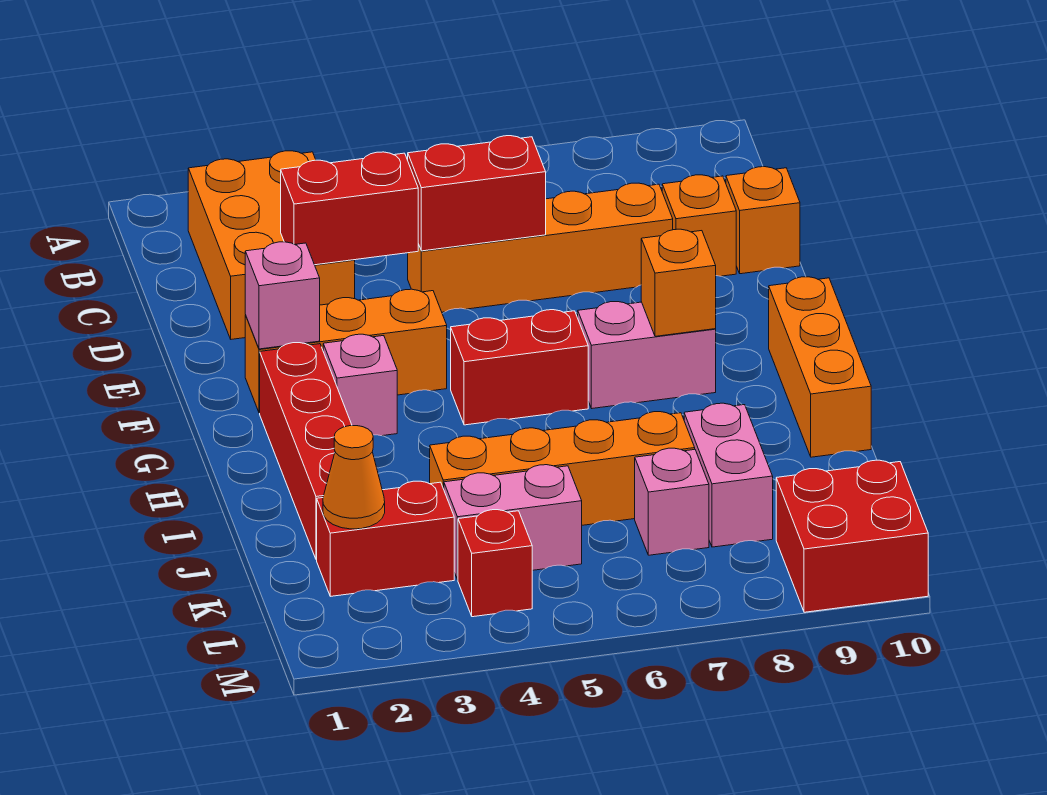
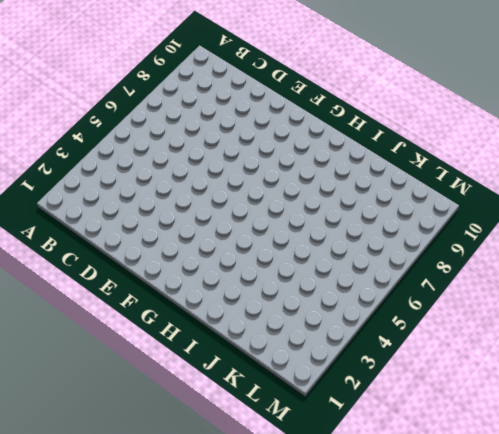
none -> orange 2x3 brick [188,151,355,339]
none -> orange 1x4 brick [408,183,673,312]
none -> orange 1x1 brick [662,175,736,276]

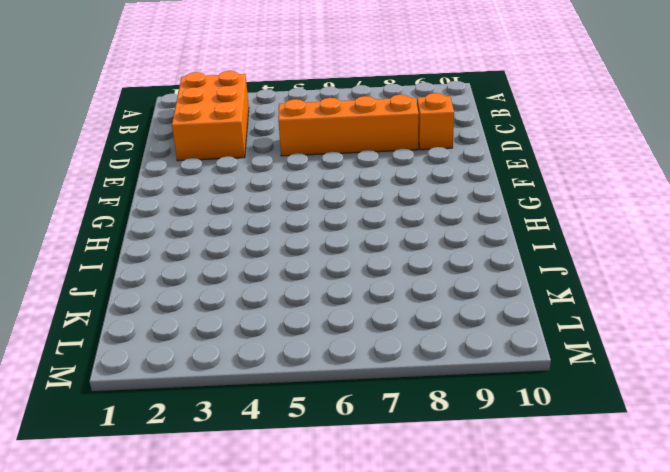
none -> orange 1x1 brick [726,167,800,274]
none -> orange 1x3 brick [245,289,447,413]
none -> red 1x4 brick [260,343,352,560]

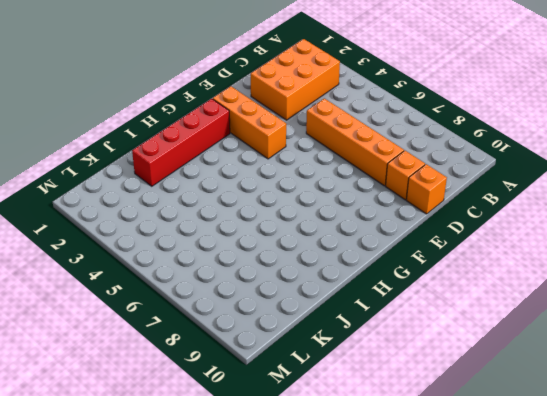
none -> pink 1x1 brick [323,334,397,436]
none -> red 1x2 brick [451,310,588,425]
none -> pink 1x2 brick [578,302,716,408]

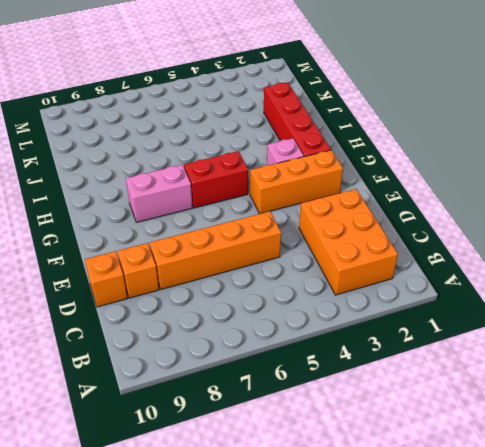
none -> orange 1x3 brick [769,277,871,457]
none -> orange 1x4 brick [430,412,695,525]
none -> pink 1x2 brick [684,403,773,547]

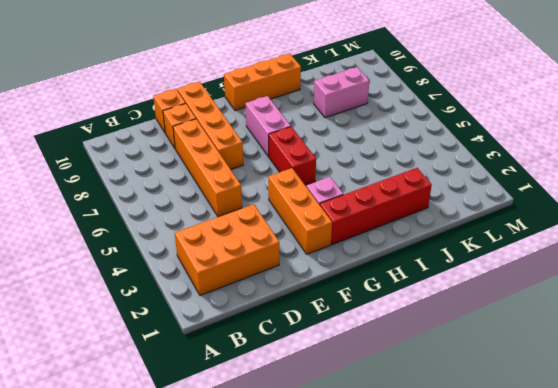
orange 1x4 brick [177,82,243,169] -> orange 1x4 brick moved to [430,412,695,525]
none -> red 1x2 brick [317,481,454,596]
none -> pink 1x2 brick [444,465,582,580]
none -> pink 1x1 brick [635,448,709,555]

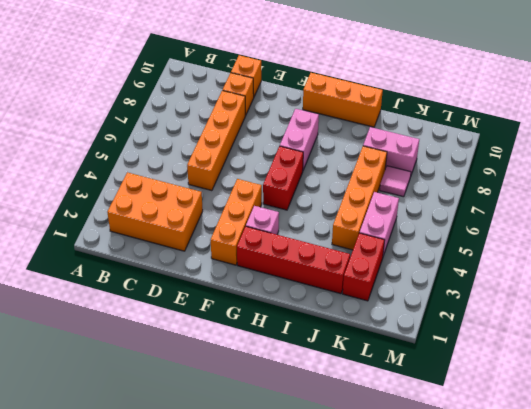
pink 1x1 tile [380,166,411,197] -> pink 1x1 brick [635,448,709,555]
none -> red 1x1 brick [458,510,532,617]
none -> red 2x2 brick [776,460,928,612]
none -> red 1x2 brick [281,152,418,265]

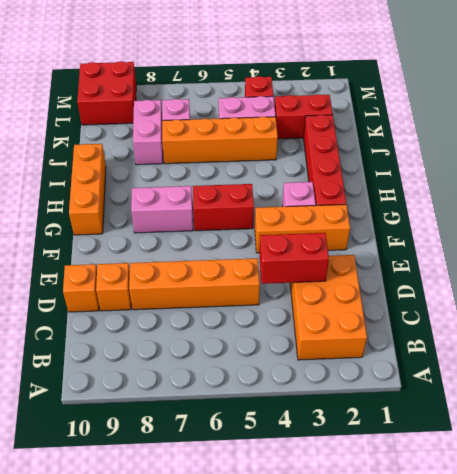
none -> red 1x2 brick [408,136,546,251]
none -> pink 1x1 brick [245,242,320,349]
none -> orange 1x1 brick [641,229,716,336]

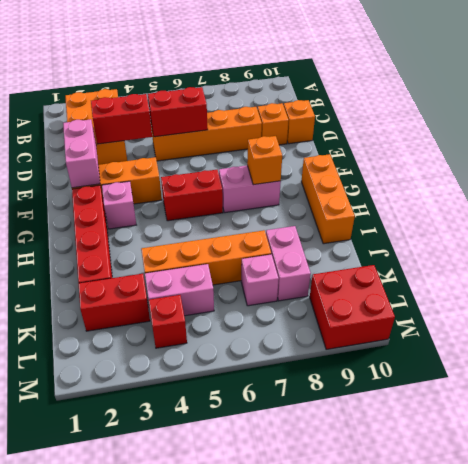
pink 1x2 brick [63,119,100,188] -> pink 1x1 brick [245,242,320,349]
none -> orange 1x1 cone [323,426,385,529]

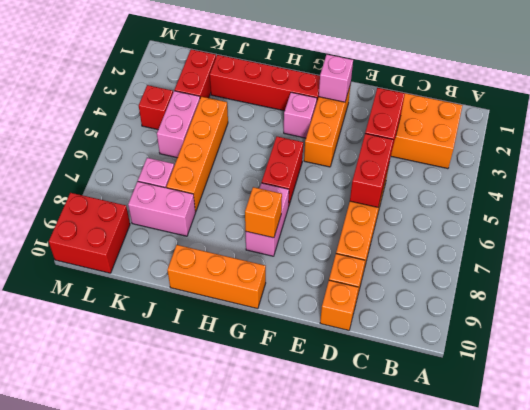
none -> orange 1x1 cone [323,426,385,529]

